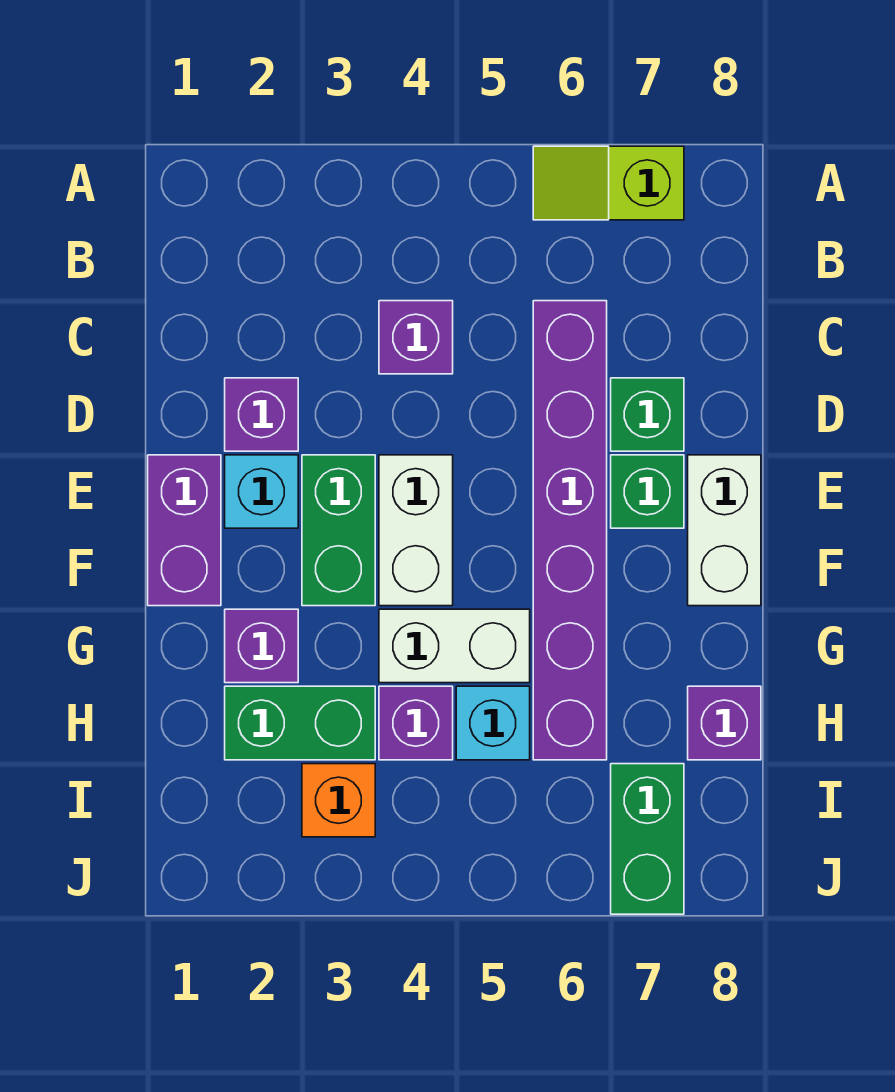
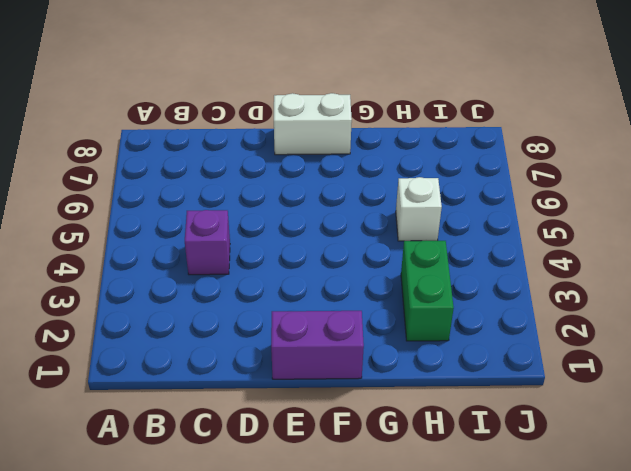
white 1x1 brick [396,177,442,241] -> cyan 1x1 brick [456,686,530,760]
none -> lime 1x2 slope [533,146,684,220]
none -> purple 1x6 brick [533,301,607,760]
none -> purple 1x1 brick [225,378,298,451]

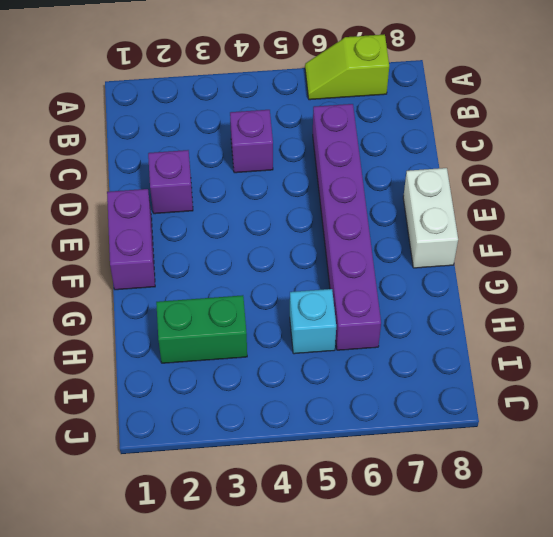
none -> green 1x1 brick [611,378,684,451]
none -> cyan 1x1 brick [225,455,298,528]
none -> green 1x2 brick [302,455,375,606]

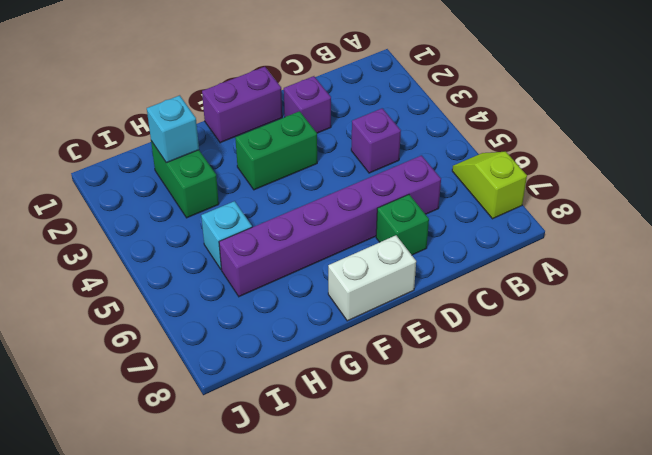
cyan 1x1 brick [147,95,199,163] -> cyan 1x1 brick moved to [225,455,298,528]
none -> white 1x2 brick [379,455,453,606]
none -> green 1x1 brick [611,455,684,528]
none -> purple 1x1 brick [225,609,298,683]

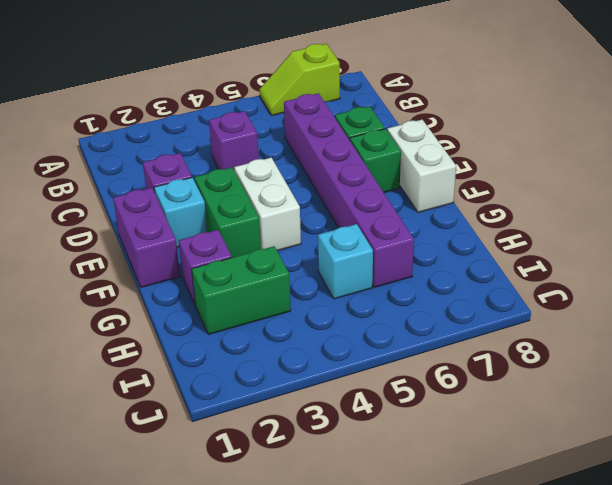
none -> white 1x2 brick [379,609,530,683]
none -> purple 1x1 brick [379,686,453,760]
none -> purple 1x1 brick [688,686,761,760]

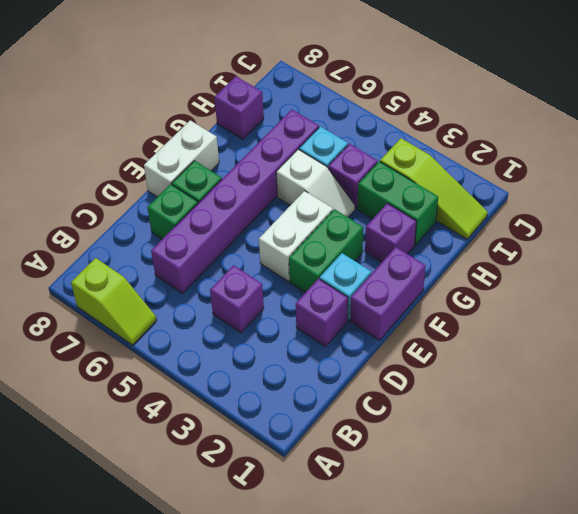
white 1x2 slope [276,149,355,217] -> white 1x2 brick [379,609,530,683]
lime 1x3 slope [380,138,488,239] -> orange 1x1 brick [302,764,375,837]
none -> green 1x2 brick [611,764,684,914]

